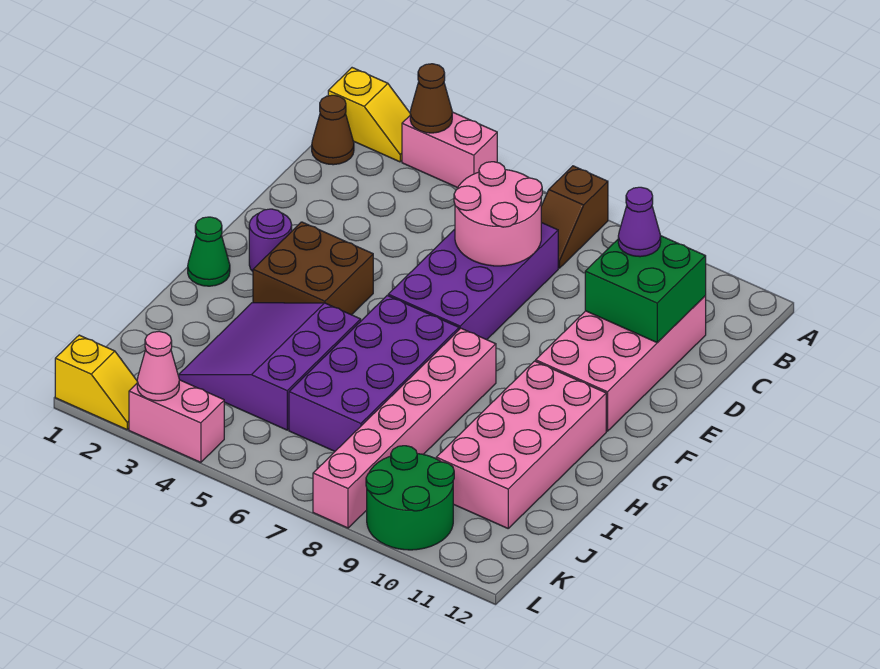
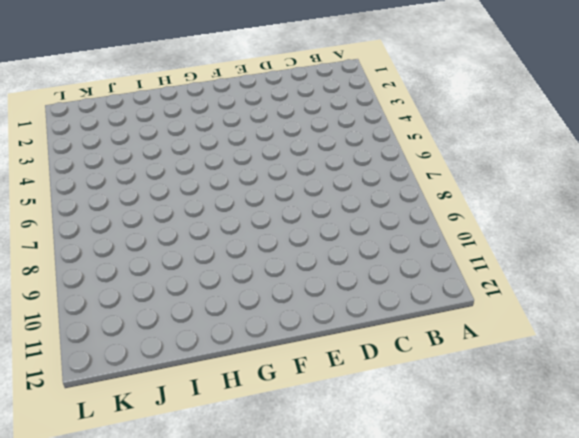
none -> yellow 1x2 slope [328,68,410,162]
none -> pink 1x2 brick [402,112,497,188]
none -> brown 1x2 slope [541,166,608,268]

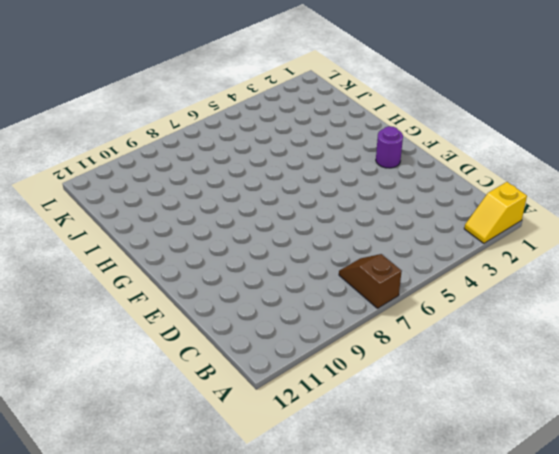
none -> pink 1x2 brick [402,112,497,188]
none -> brown 1x1 cone [312,95,354,165]
none -> purple 2x4 brick [388,223,558,340]

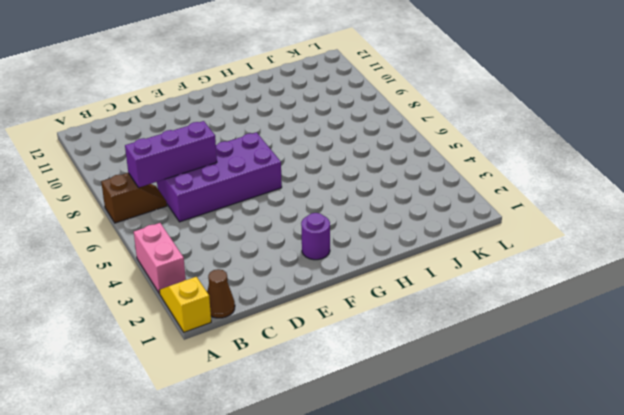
purple 1x3 brick [125,121,217,187] -> pink 2x2 round brick [454,162,542,266]
none -> pink 2x4 brick [536,296,706,431]
none -> brown 2x2 brick [253,222,373,315]
none -> green 1x1 cone [188,217,230,286]

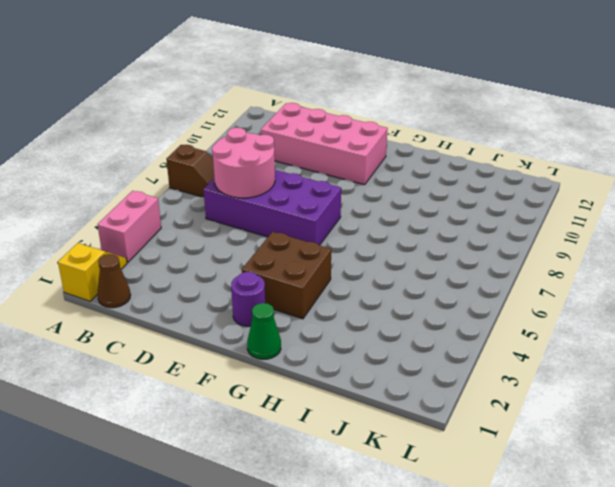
none -> purple 2x4 brick [289,296,459,451]
none -> pink 1x6 brick [313,328,496,528]
none -> pink 2x4 brick [436,361,606,528]

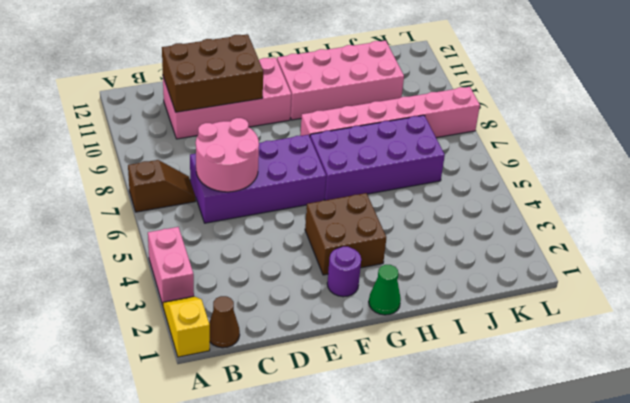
brown 2x3 brick [162,34,263,112] -> green 2x2 brick [585,236,706,342]
none -> purple 3x3 slope [179,303,361,430]
none -> green 2x2 round brick [366,446,454,550]
none -> yellow 1x2 slope [55,335,137,430]

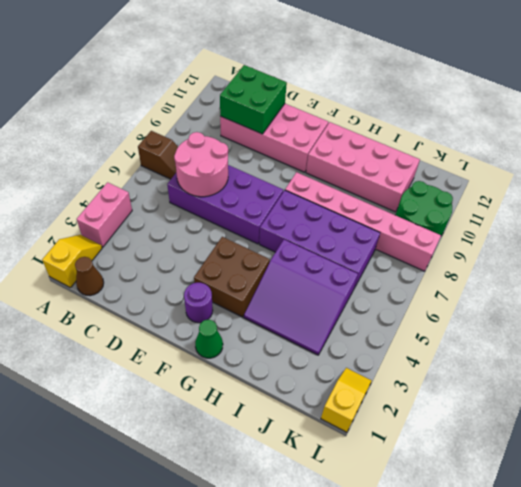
none -> pink 1x2 brick [129,380,224,462]
none -> brown 1x1 cone [410,64,452,133]
none -> pink 1x1 cone [137,331,179,401]

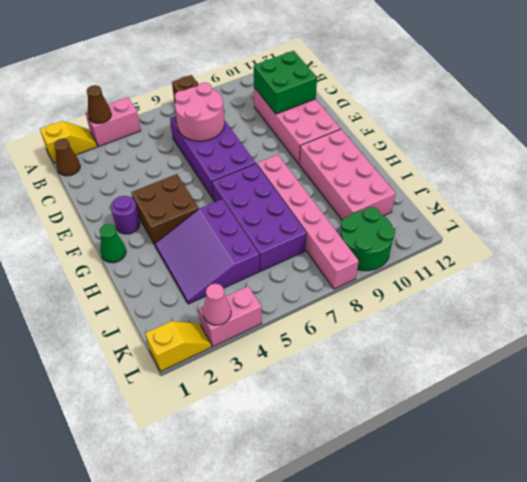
none -> purple 1x1 cone [618,187,661,257]

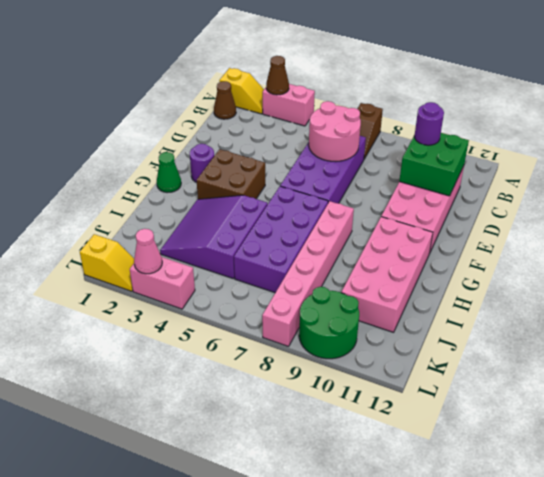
purple 1x1 round brick [414,102,444,145] -> purple 1x1 cone [618,187,661,257]

